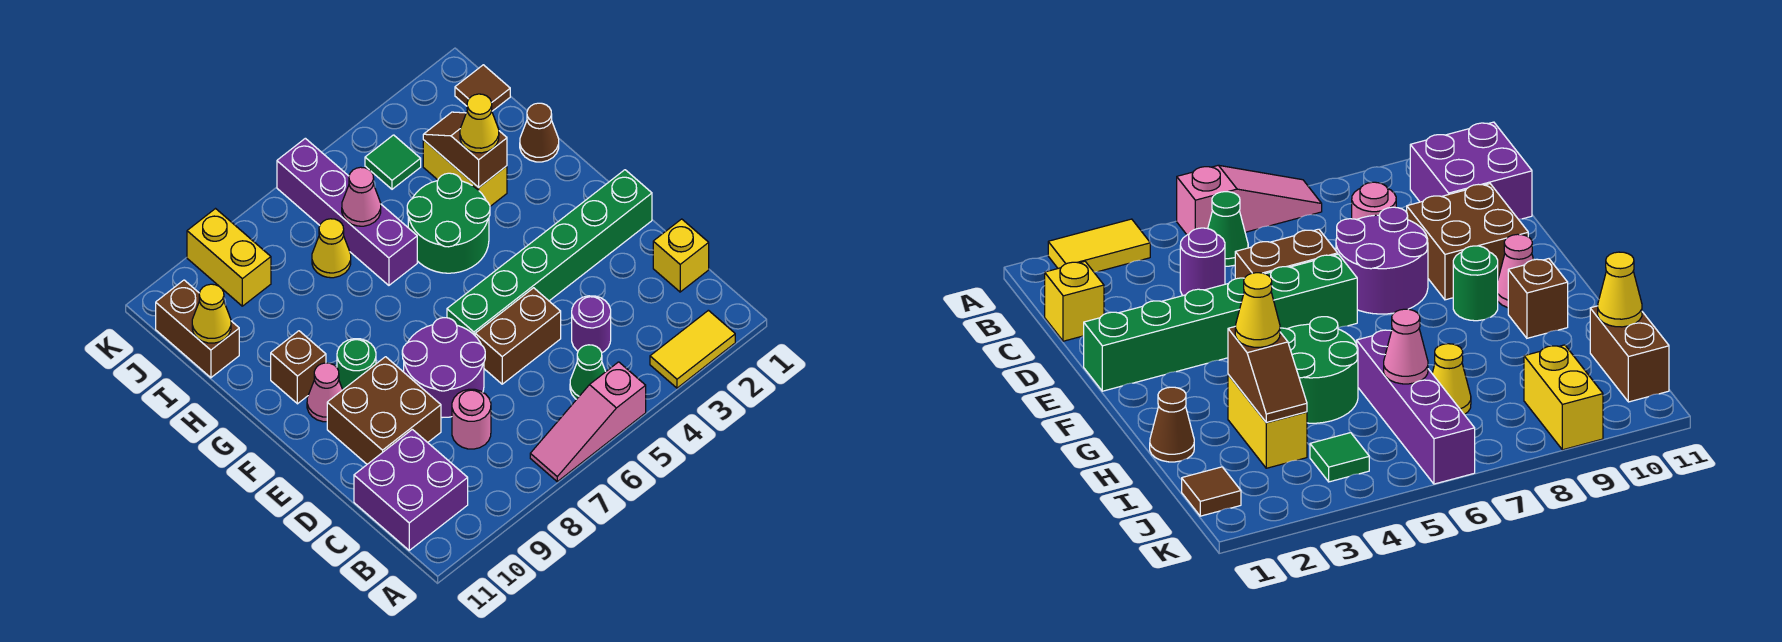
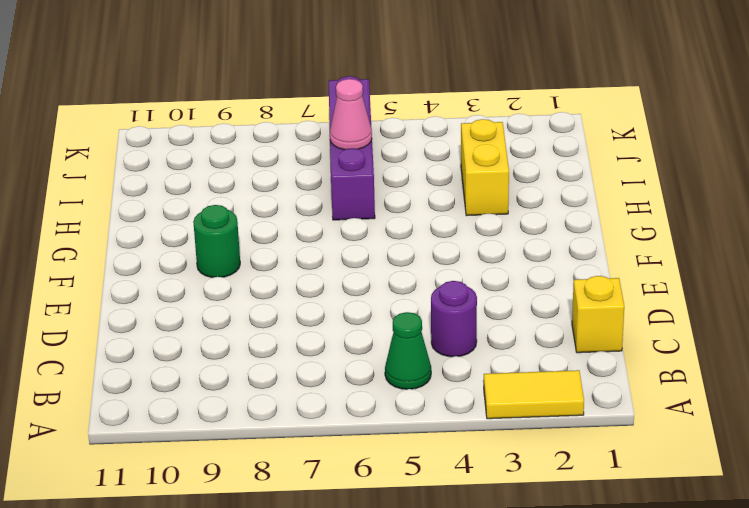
none -> pink 1x3 slope [530,362,646,482]
none -> purple 2x2 brick [354,429,468,550]
none -> pink 1x1 round brick [452,389,491,449]

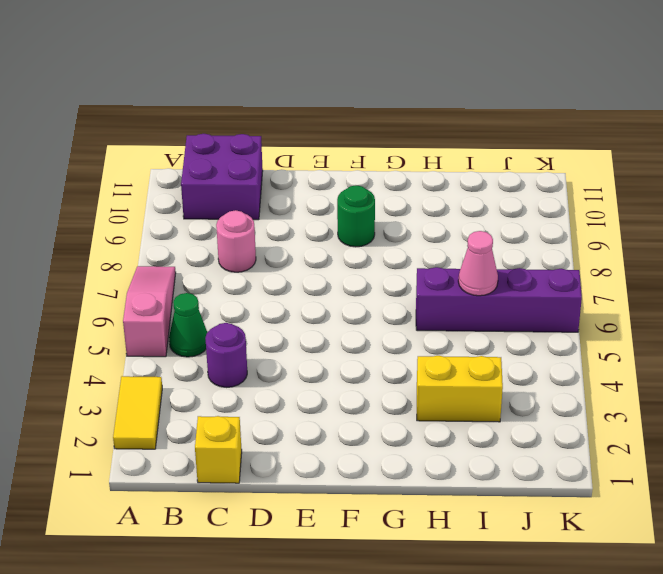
none -> brown 1x2 brick [475,288,561,384]
none -> purple 2x2 round brick [402,318,485,417]
none -> brown 2x2 brick [327,357,441,464]

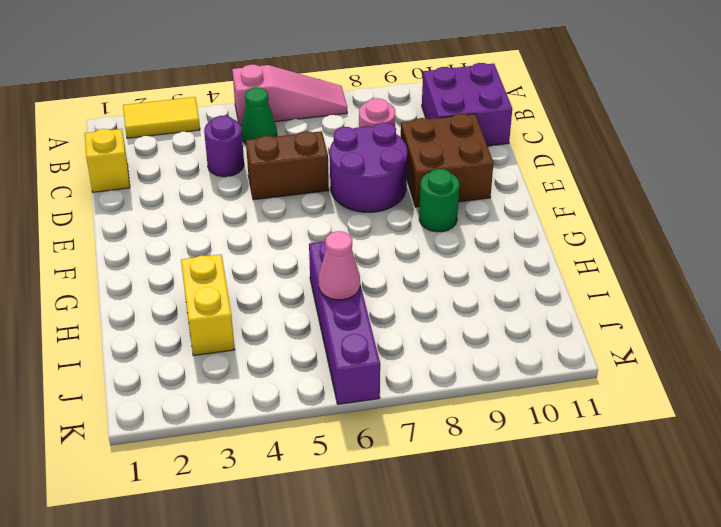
none -> green 1x6 brick [447,170,652,335]
none -> pink 1x1 cone [307,363,343,422]
none -> green 2x2 round brick [407,173,490,273]

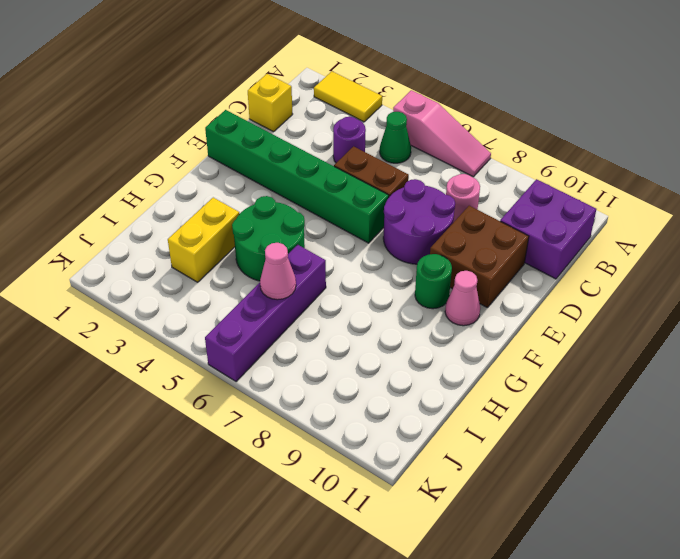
none -> brown 1x1 brick [271,331,326,404]
none -> brown 1x1 cone [520,103,559,162]
none -> yellow 1x1 cone [312,219,351,278]

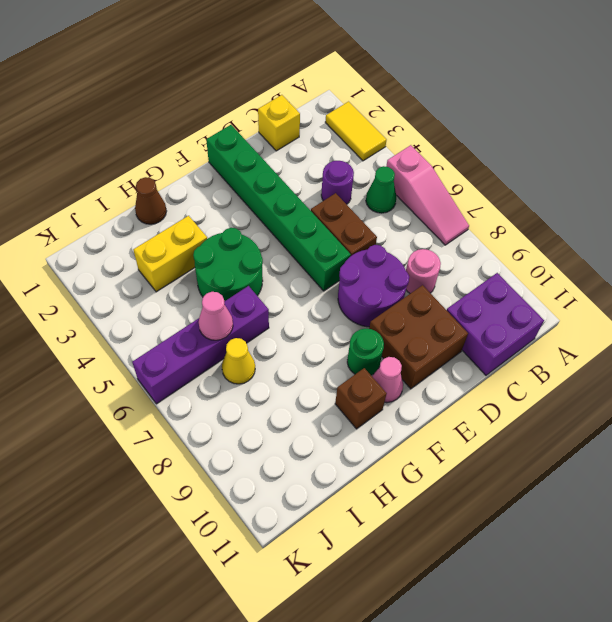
none -> brown 1x2 brick [156,280,239,378]
none -> brown 1x1 tile [455,65,510,111]
none -> green 1x1 tile [365,135,421,189]

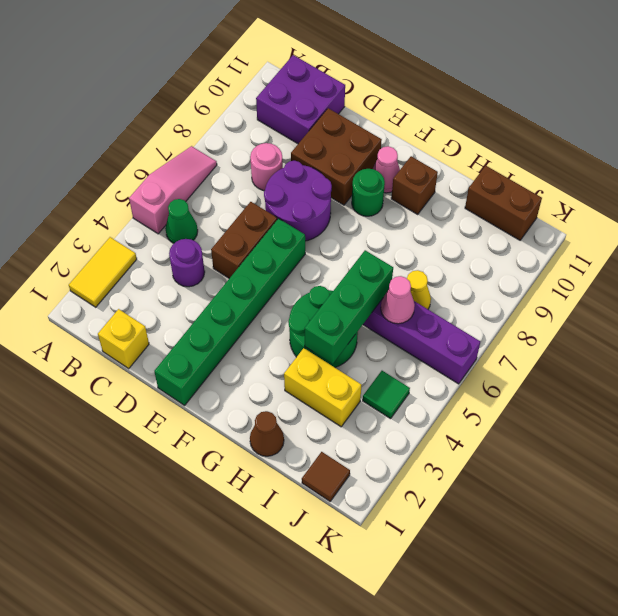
green 1x3 brick [305,250,393,364] -> none
none -> yellow 1x2 brick [187,209,271,306]
none -> brown 1x2 slope [423,112,507,188]
none -> yellow 1x1 cone [192,284,231,343]

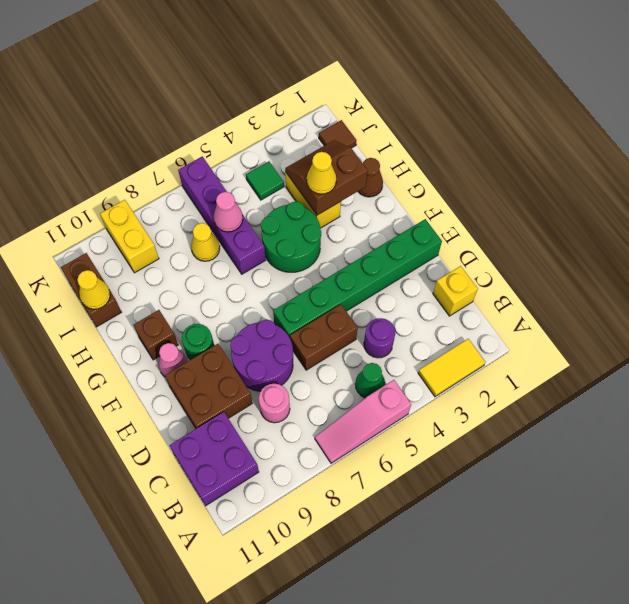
brown 2x2 slope [285,140,368,215] -> brown 1x2 slope [423,112,507,188]

